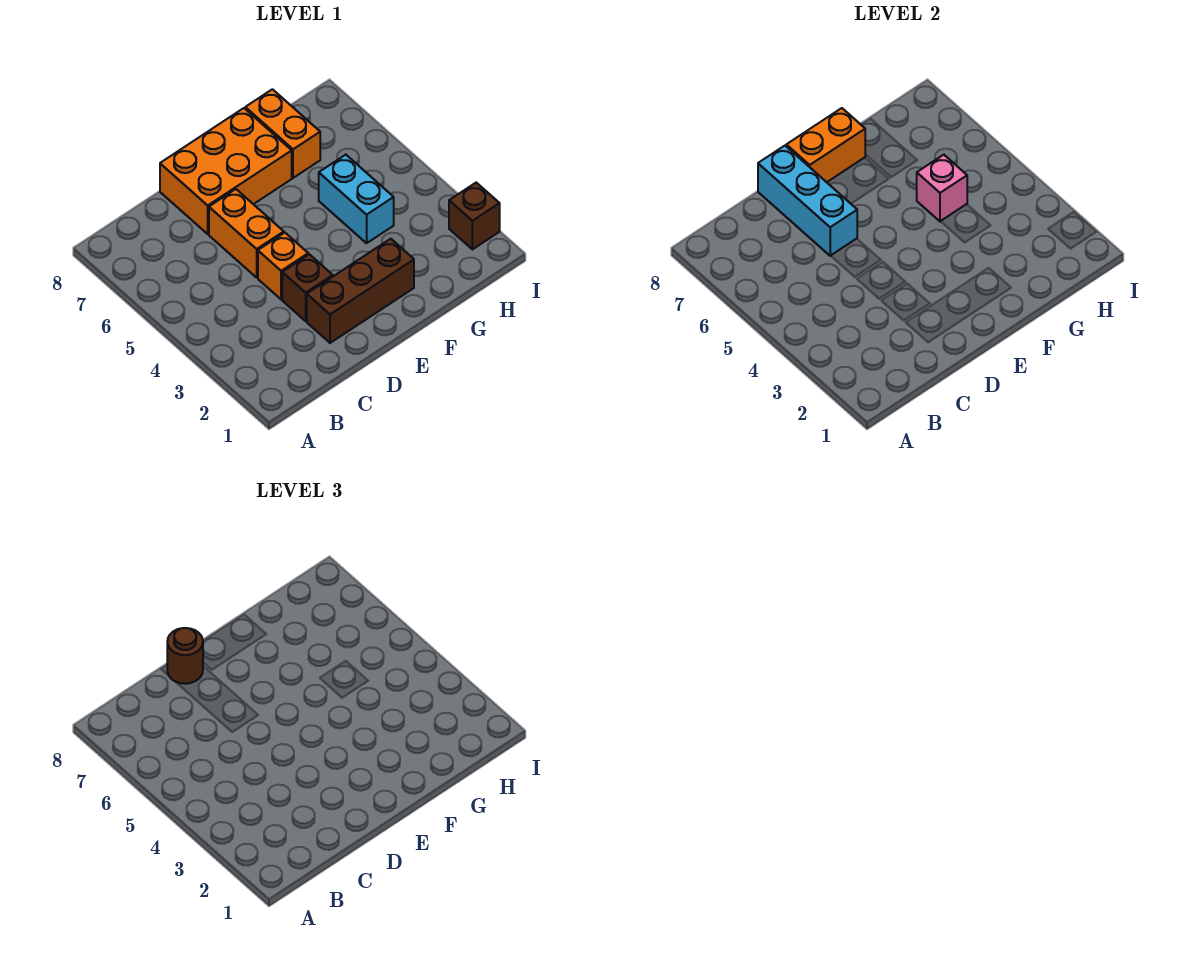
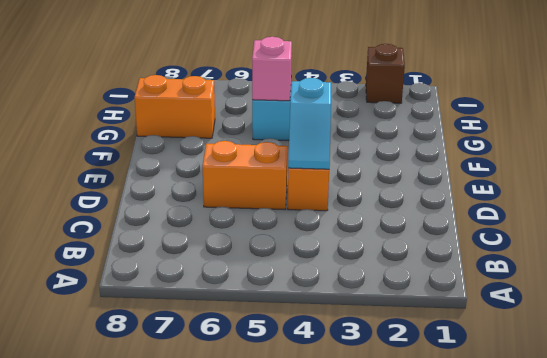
cyan 1x2 slope [288,78,331,169] -> none
none -> brown 1x3 brick [307,239,414,343]
none -> brown 1x1 brick [282,254,333,321]
none -> orange 2x3 brick [160,108,292,234]

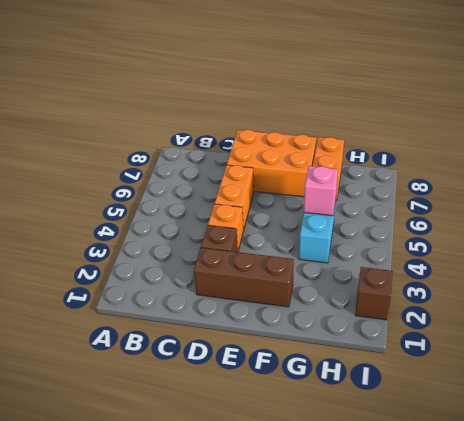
none -> cyan 1x3 brick [758,146,857,256]
none -> orange 1x2 brick [786,108,865,182]
none -> brown 1x1 round brick [167,628,203,684]

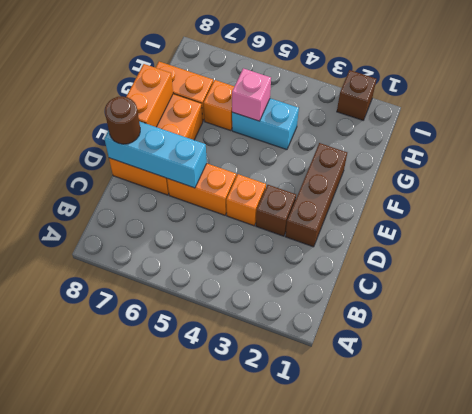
orange 1x1 brick [204,80,234,131] -> none

